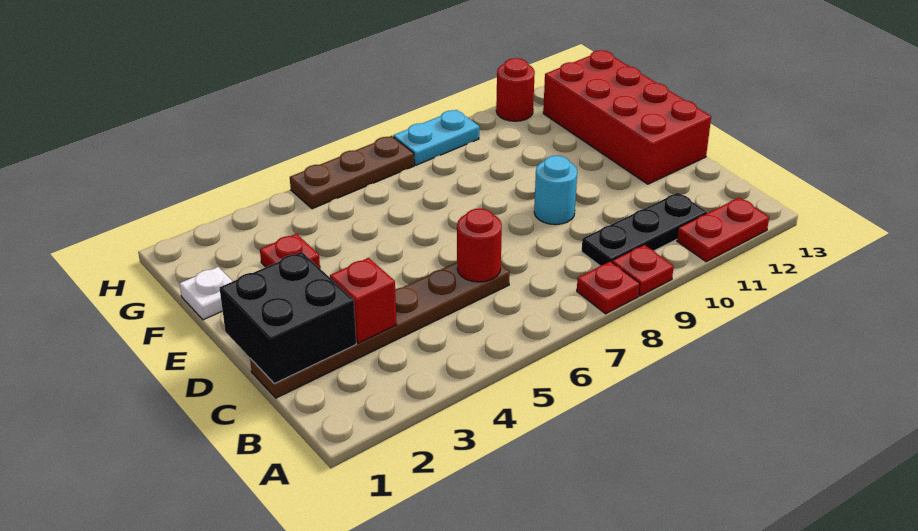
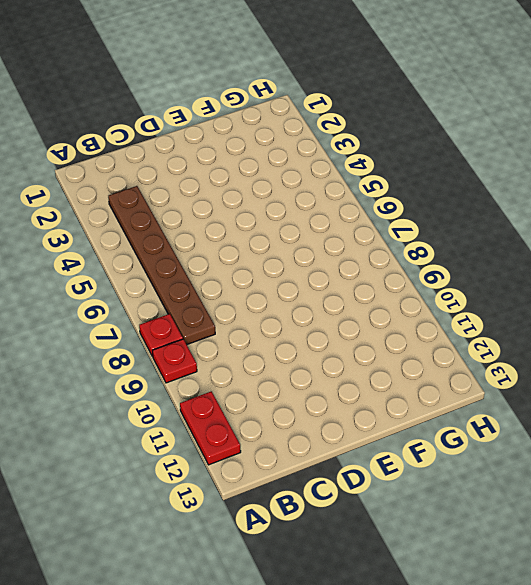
brown 1x6 plate [108,186,215,345] -> brown 1x6 plate moved to [250,262,510,398]
none -> black 1x3 plate [582,193,707,266]
none -> cyan 1x1 round brick [534,156,577,225]
none -> red 2x4 brick [543,50,711,184]

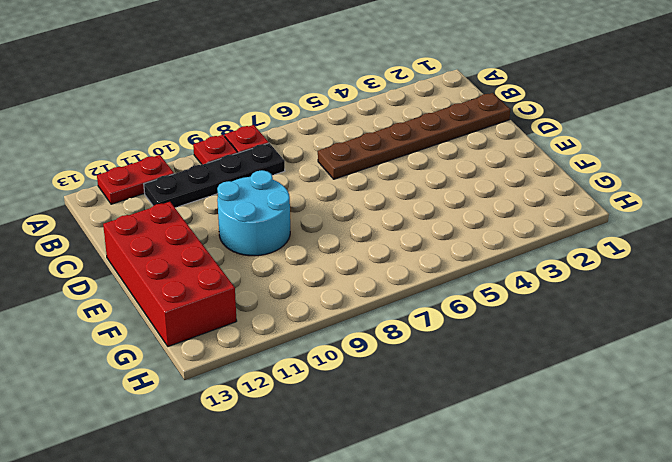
black 1x4 plate [144,143,285,208] -> black 1x3 plate [582,193,707,266]
cyan 2x2 round brick [217,170,290,256] -> cyan 1x1 round brick [534,156,577,225]
none -> white 1x1 plate [179,267,233,320]
none -> red 1x1 plate [260,234,320,268]
none -> brown 1x3 plate [290,136,414,209]

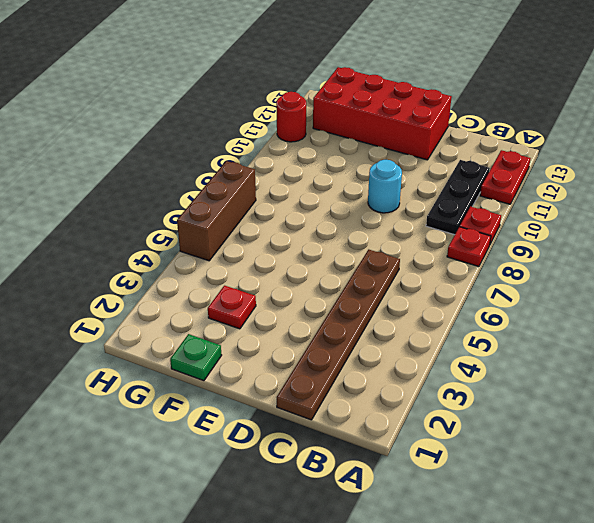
green 1x1 plate [170,334,222,381] -> white 1x1 plate [179,267,233,320]
brown 1x3 brick [177,161,256,261] -> brown 1x3 plate [290,136,414,209]
none -> cyan 1x2 plate [393,110,479,165]
none -> black 2x2 brick [219,252,356,383]
none -> red 1x1 brick [330,258,397,343]

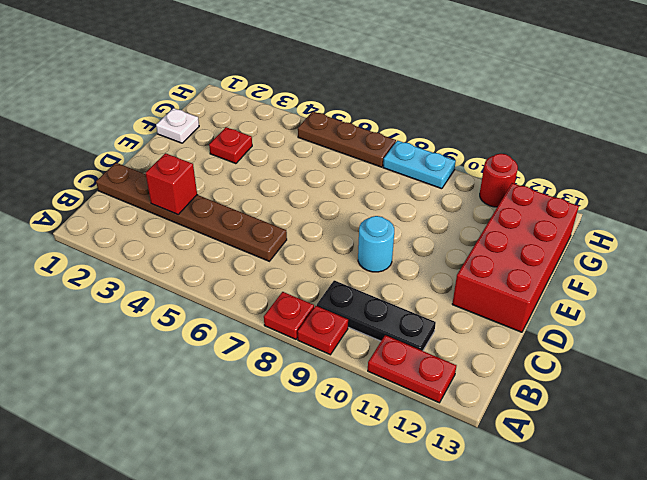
none -> black 2x2 brick [219,252,356,383]
none -> red 1x1 round brick [457,208,502,282]

